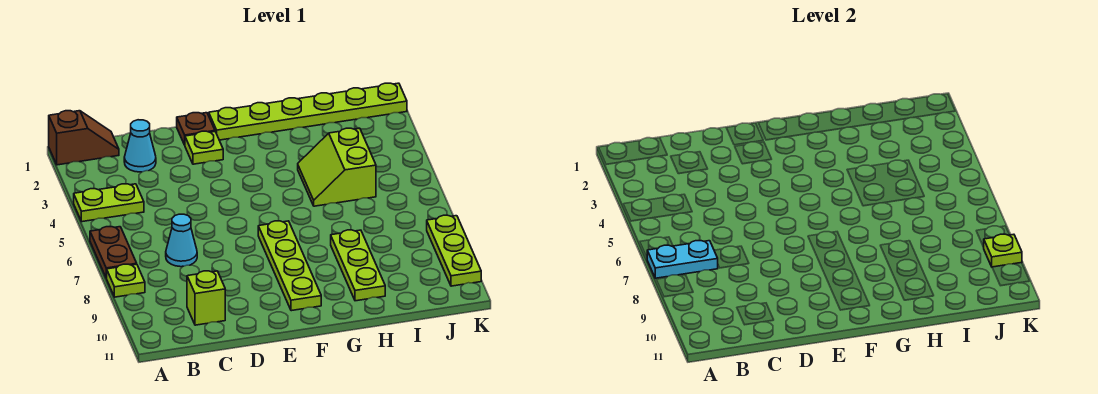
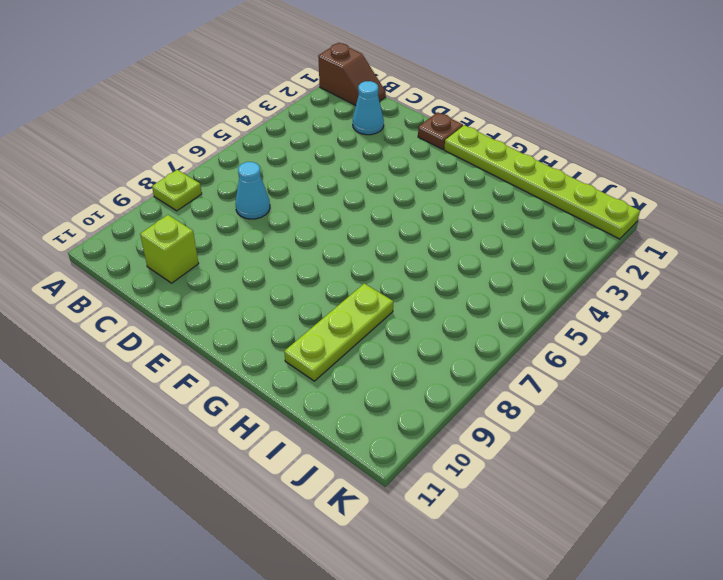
none -> lime 1x2 plate [74,184,144,222]
none -> brown 1x2 plate [90,227,137,278]
none -> lime 1x1 plate [185,131,223,164]

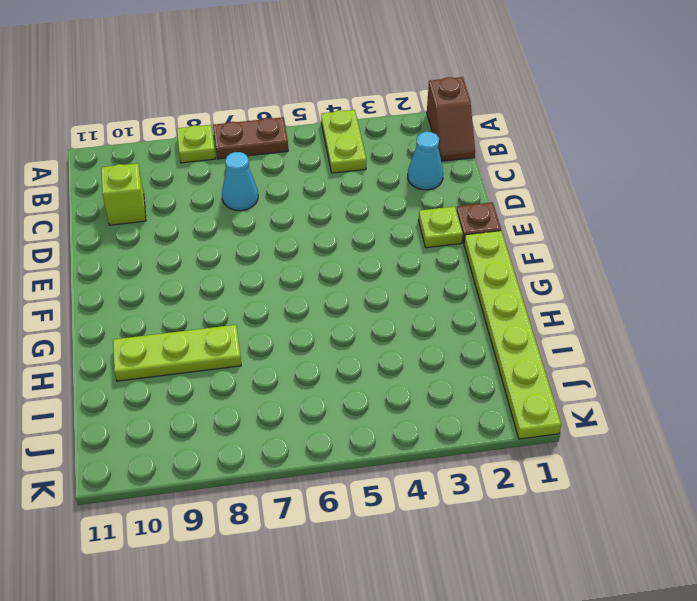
none -> lime 1x4 plate [258,221,321,311]
none -> lime 2x2 slope [298,128,376,206]
none -> lime 1x3 plate [427,215,481,286]

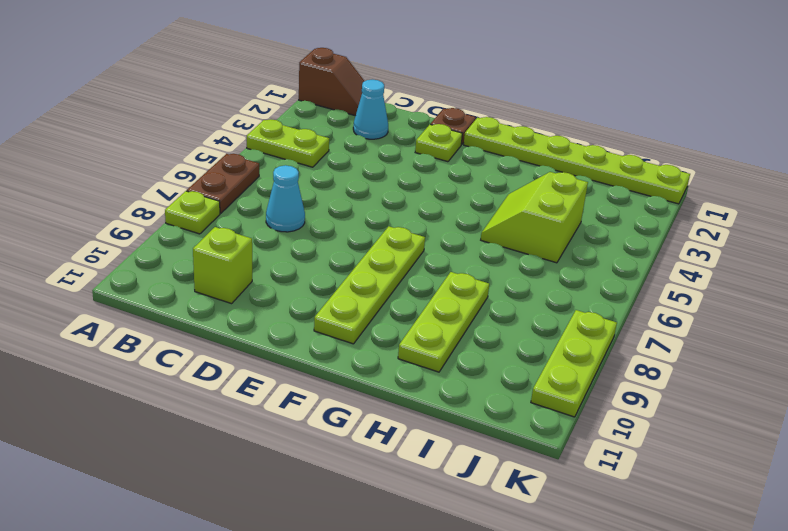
none -> cyan 1x2 plate [647,241,718,278]
none -> lime 1x1 plate [984,234,1022,267]

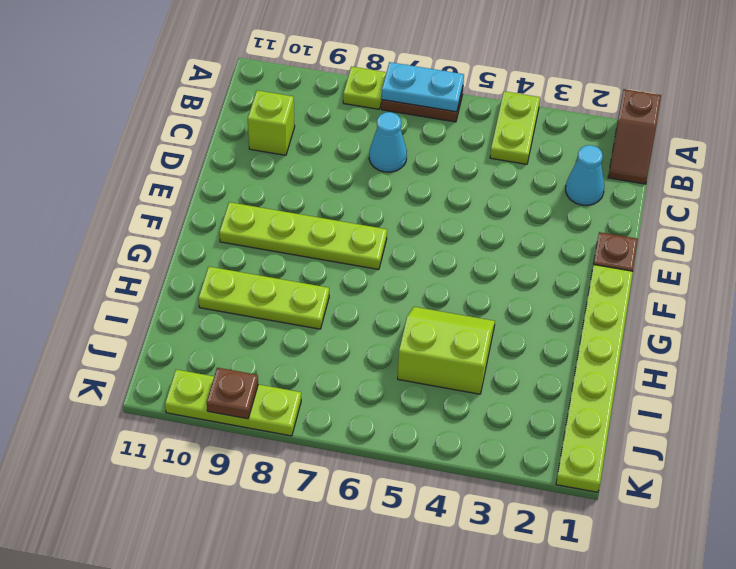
cyan 1x2 plate [382,62,464,112] -> cyan 1x2 plate turned to [647,241,718,278]
brown 1x1 plate [207,368,258,419] -> lime 1x1 plate [984,234,1022,267]
none -> lime 1x1 plate [185,131,223,164]

